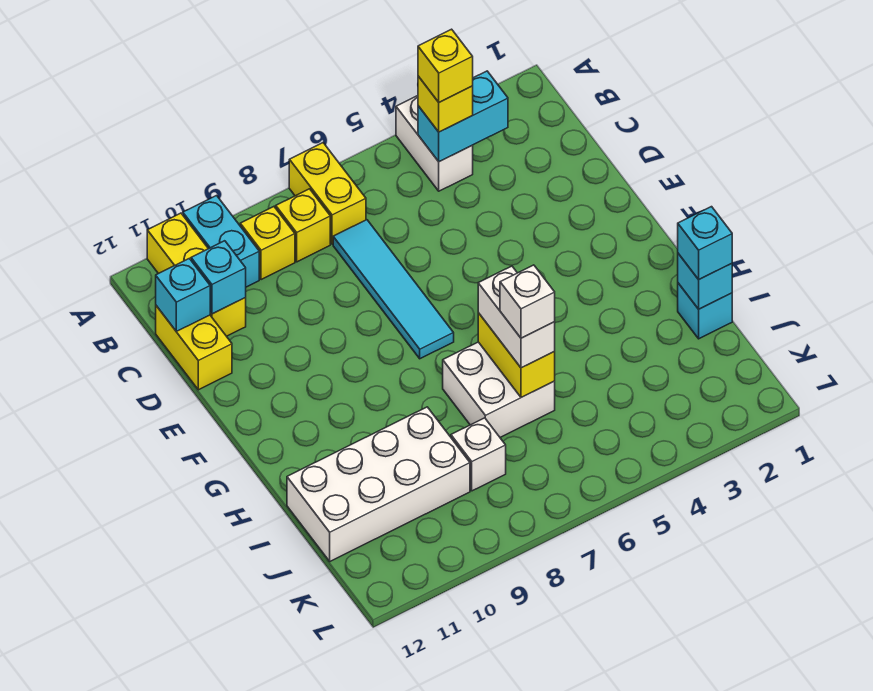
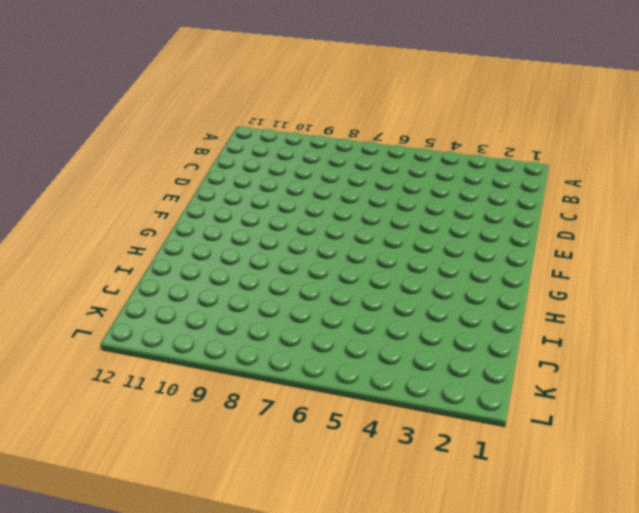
none -> white 1x2 brick [396,96,473,191]
none -> yellow 1x2 brick [289,143,366,244]
none -> cyan 1x2 brick [183,196,259,287]

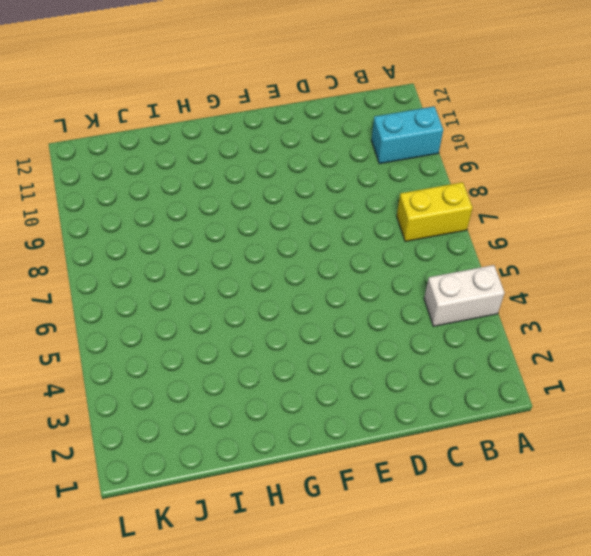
none -> yellow 1x3 brick [147,213,246,336]
none -> yellow 1x1 brick [276,189,330,262]
none -> yellow 1x1 brick [240,207,295,280]

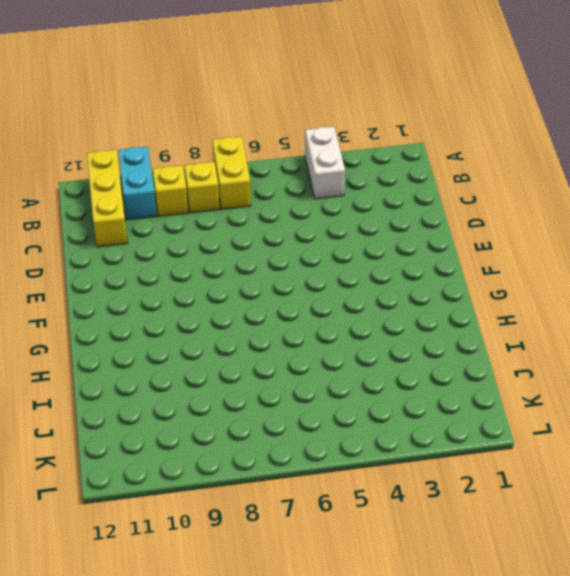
none -> cyan 1x4 tile [333,220,454,359]
none -> yellow 1x2 brick [156,306,232,390]
none -> white 2x2 brick [443,342,555,437]

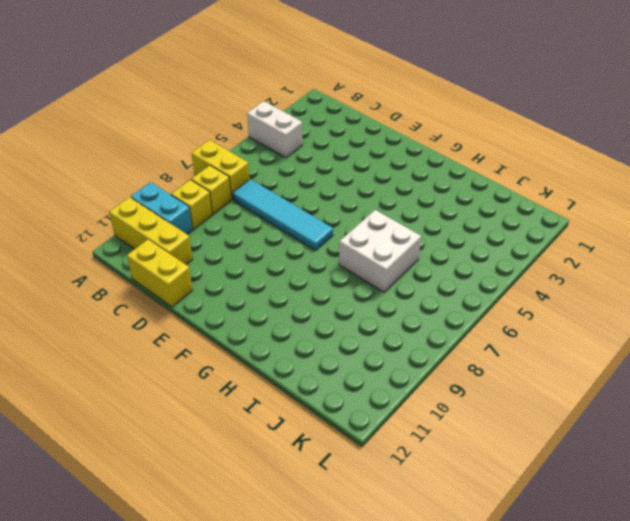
none -> cyan 1x1 brick [678,283,732,339]
none -> white 2x4 brick [287,407,470,561]
none -> white 1x1 brick [451,418,506,491]

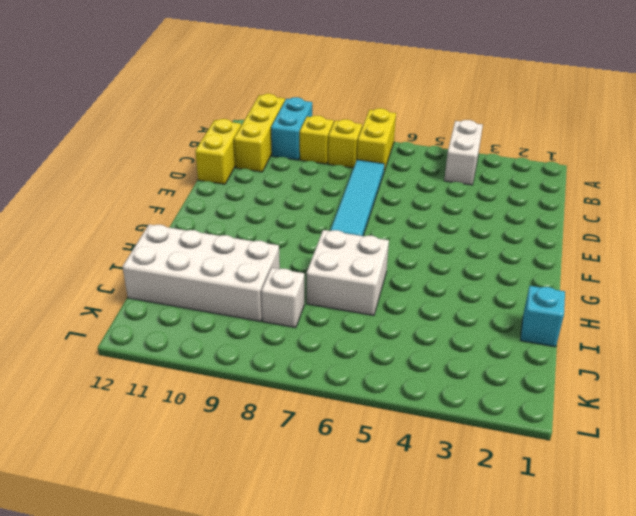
none -> cyan 1x2 brick [418,71,508,162]
none -> cyan 1x1 brick [191,241,246,314]
none -> cyan 1x1 brick [156,259,211,331]

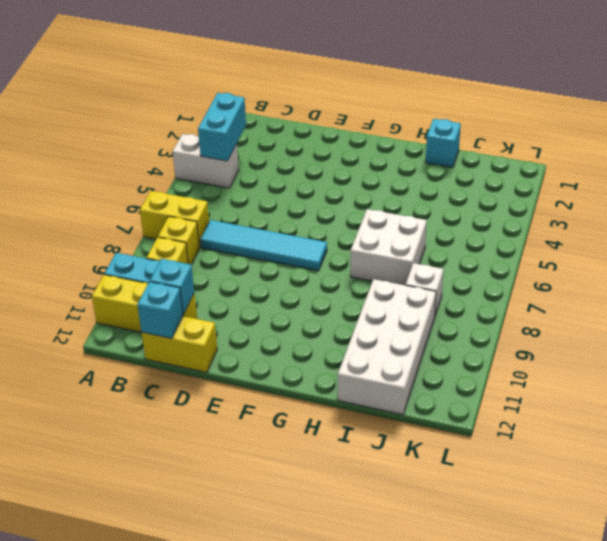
none -> yellow 1x2 brick [478,313,555,397]
none -> cyan 1x1 brick [678,254,732,309]
none -> yellow 1x1 brick [418,76,473,132]

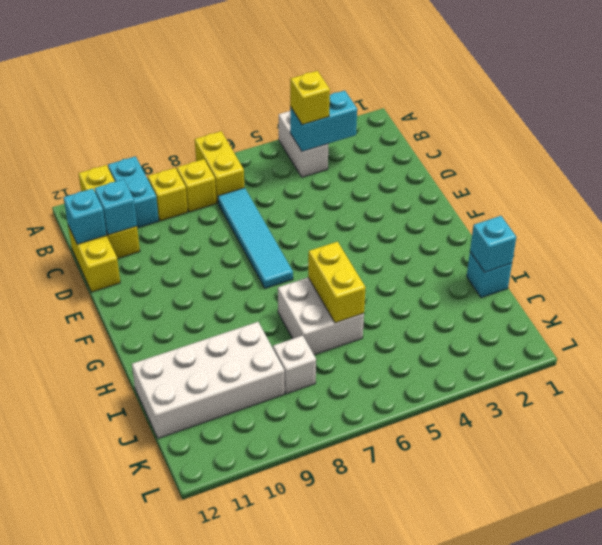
none -> white 1x2 brick [478,266,555,368]
none -> cyan 1x1 brick [678,207,732,280]
none -> yellow 1x1 brick [418,29,473,102]

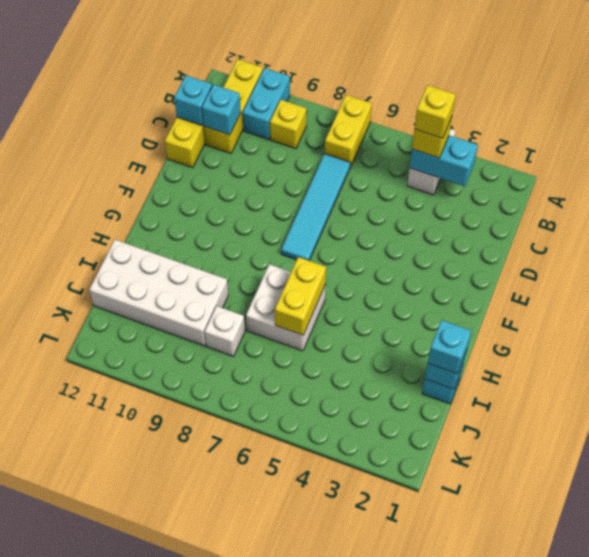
none -> yellow 1x1 brick [276,189,330,262]
none -> white 1x2 brick [478,266,555,368]
none -> white 1x1 brick [500,265,555,338]

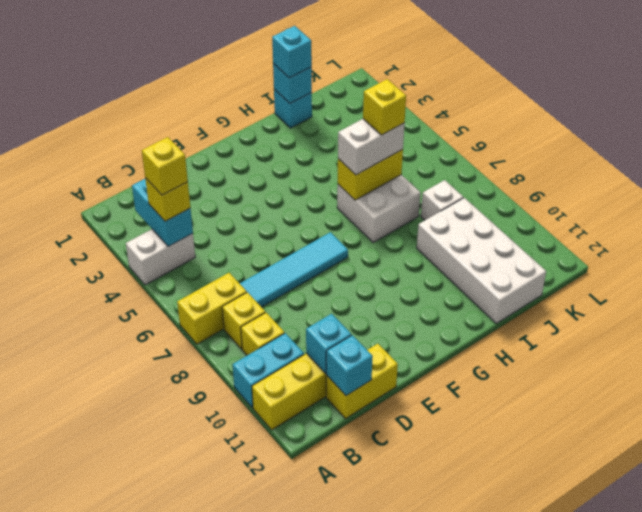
yellow 1x1 brick [363,79,406,135] -> white 1x1 brick [500,265,555,338]

